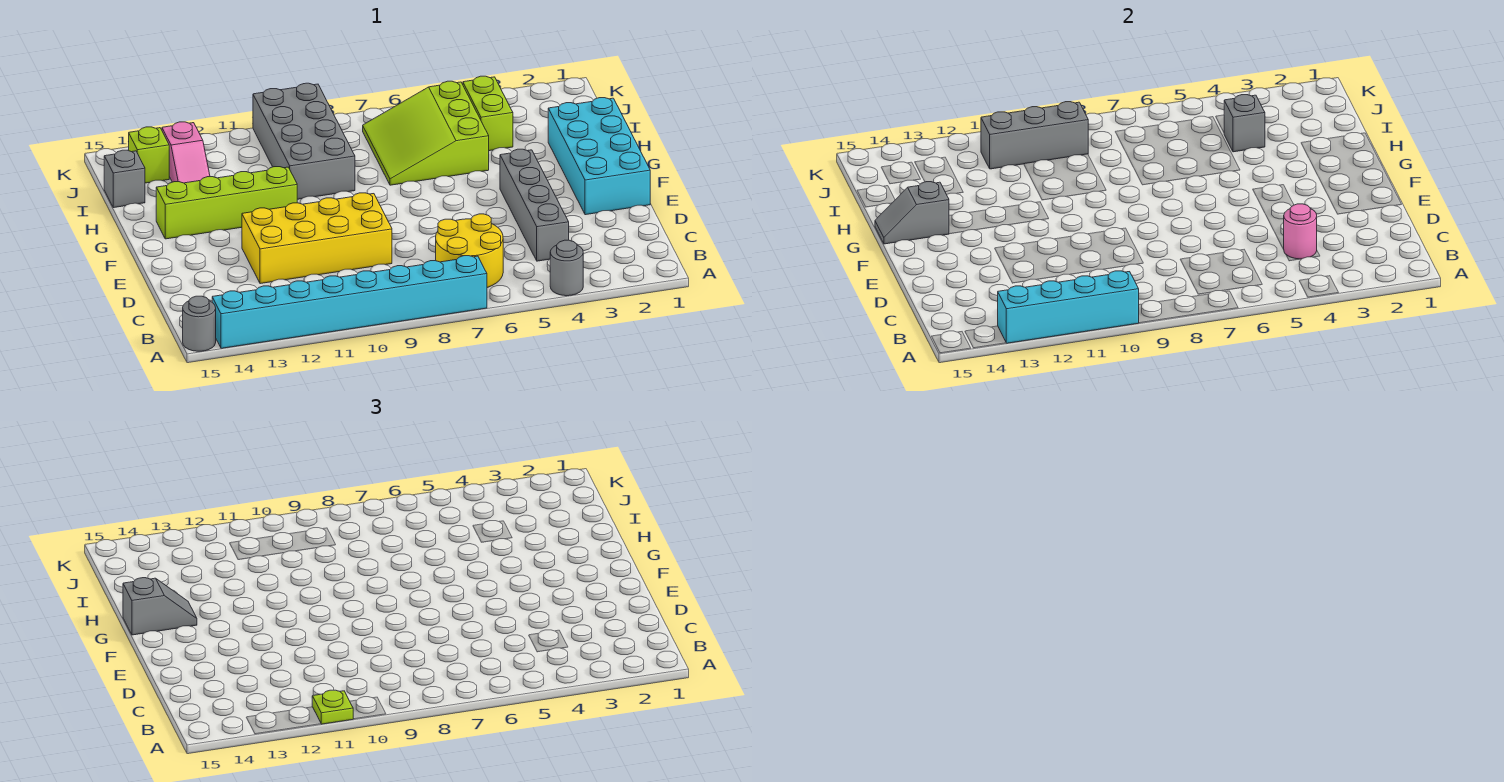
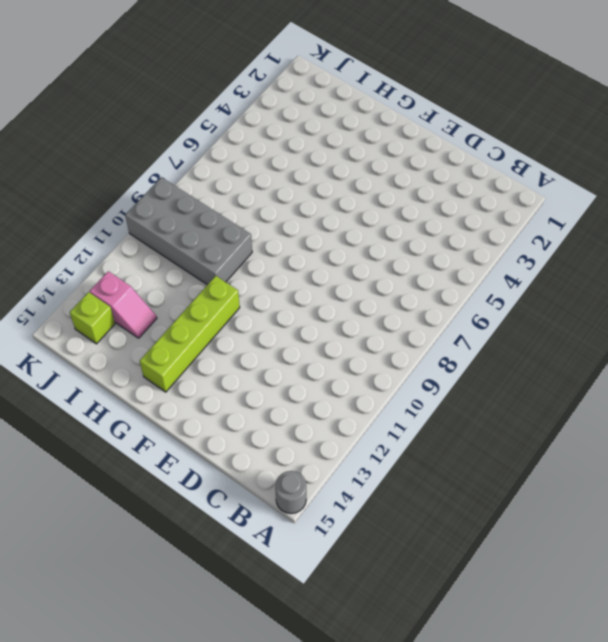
none -> grey 1x1 round brick [550,240,583,296]
none -> cyan 1x8 brick [212,256,487,348]
none -> yellow 2x2 round brick [436,214,503,288]

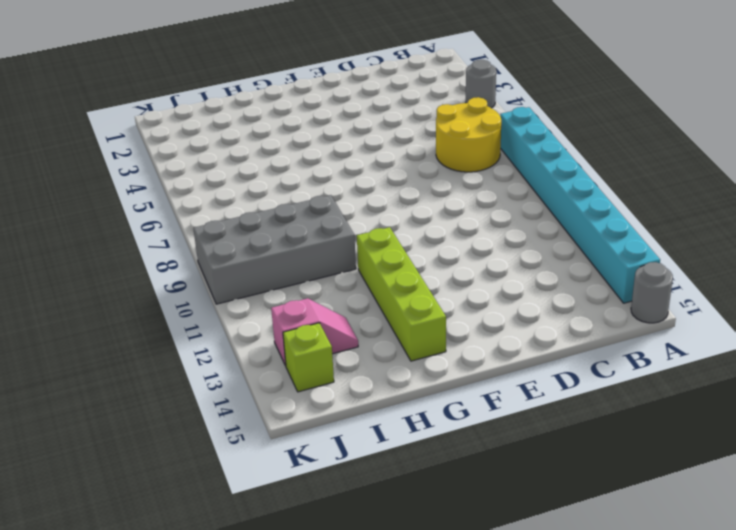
none -> grey 1x4 brick [500,149,569,261]
none -> yellow 2x4 brick [242,193,392,284]
none -> cyan 2x4 brick [548,98,650,215]

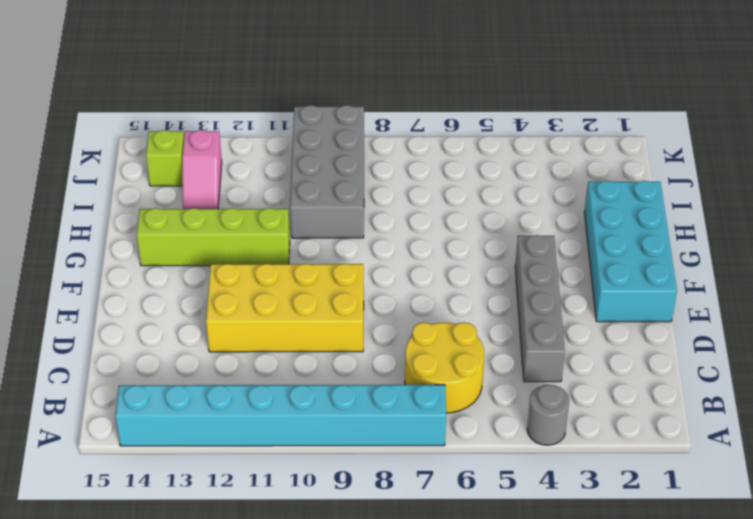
none -> grey 1x1 round brick [183,296,216,351]
none -> lime 3x3 slope [363,81,489,185]
none -> lime 1x2 brick [463,76,513,151]

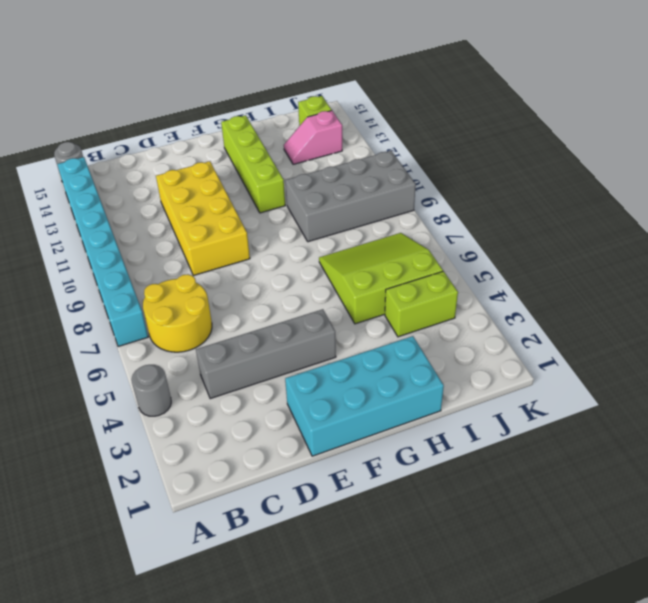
none -> grey 1x1 brick [104,150,145,208]
none -> cyan 1x4 brick [998,271,1139,343]
none -> pink 1x1 round brick [1284,204,1317,259]

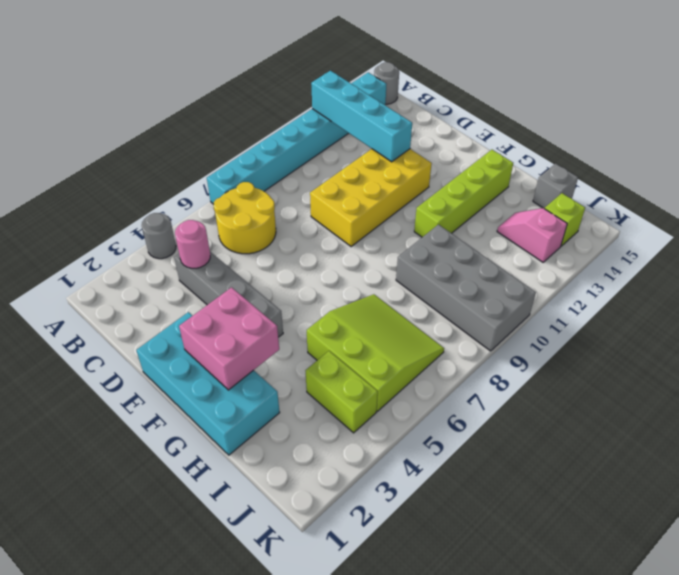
cyan 1x4 brick [311,71,412,162] -> cyan 1x4 brick turned to [998,271,1139,343]
pink 2x2 brick [179,287,279,390] -> none
none -> grey 1x2 slope [875,182,949,244]
none -> grey 1x1 brick [1224,95,1265,152]
none -> grey 1x3 brick [981,102,1088,169]

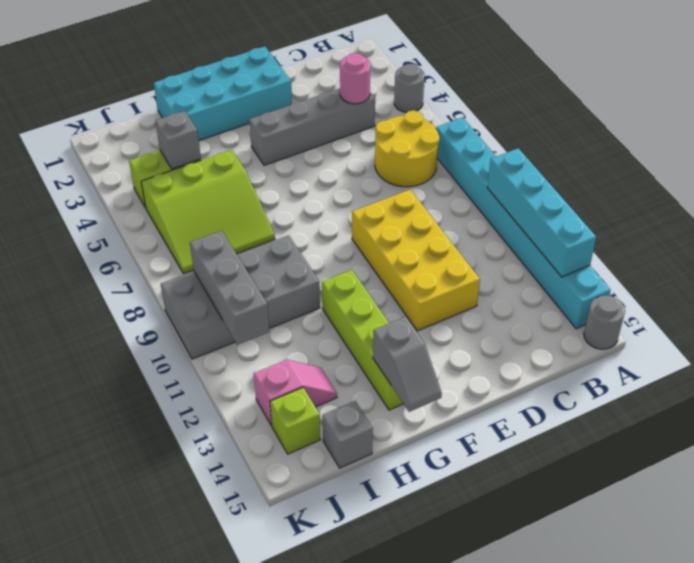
none -> lime 1x1 plate [312,690,353,724]
none -> grey 1x2 slope [123,578,197,635]

